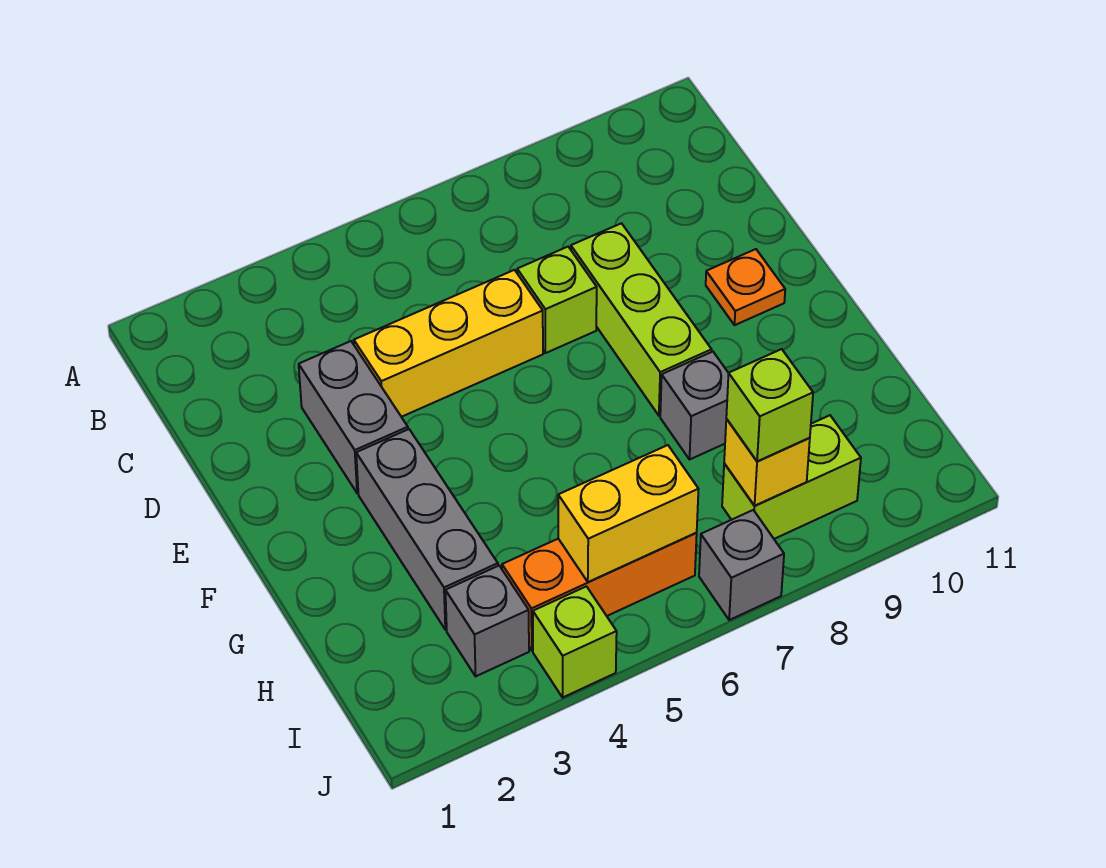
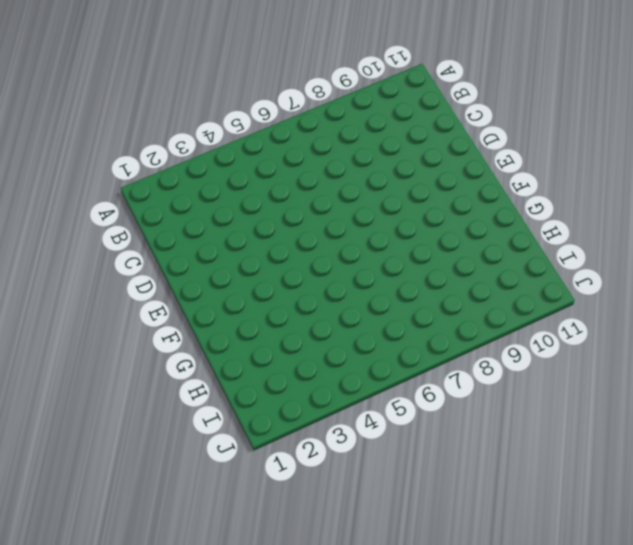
none -> grey 1x2 brick [299,341,408,493]
none -> yellow 1x3 brick [354,270,543,417]
none -> lime 1x1 brick [517,247,597,353]

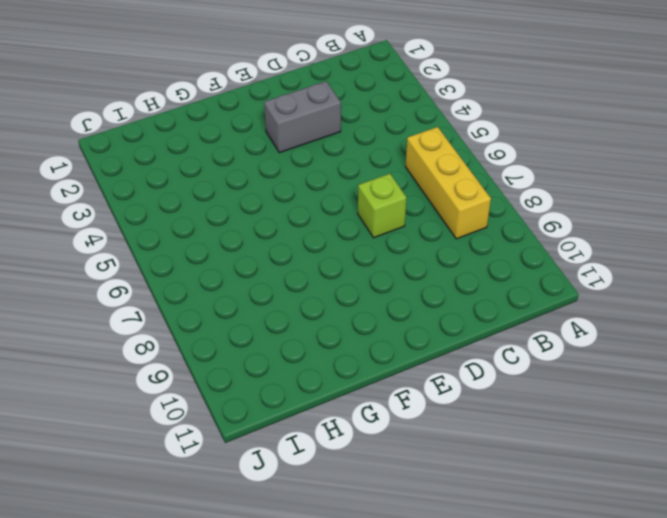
yellow 1x3 brick [406,127,491,239] -> yellow 1x3 brick moved to [354,270,543,417]
none -> lime 1x3 brick [571,223,712,416]
none -> orange 1x1 plate [706,249,785,325]
none -> grey 1x3 brick [356,429,498,630]

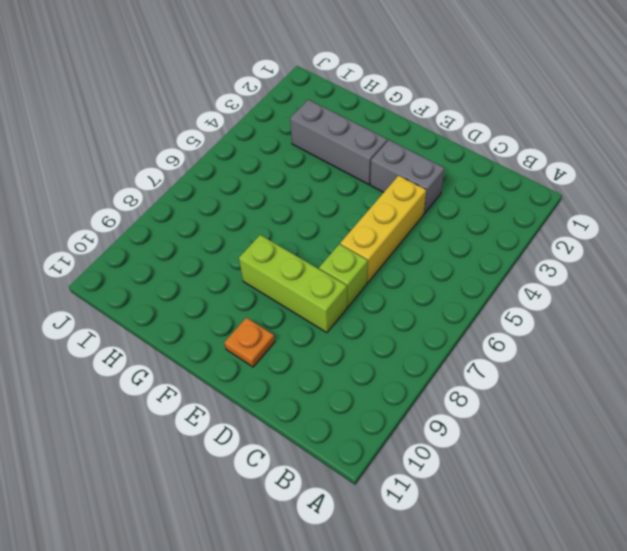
none -> grey 1x1 brick [660,352,729,459]
none -> grey 1x1 brick [445,566,529,676]
none -> orange 1x3 brick [502,533,697,650]

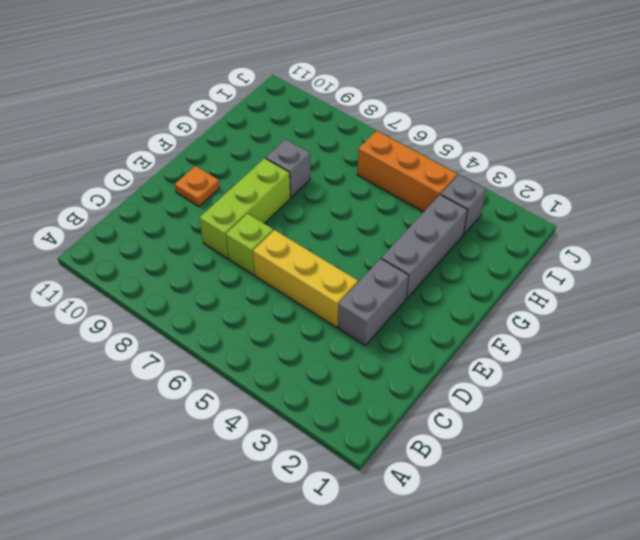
none -> lime 1x2 brick [722,415,861,539]
none -> lime 1x1 brick [533,586,617,697]
none -> grey 1x1 brick [699,510,784,620]

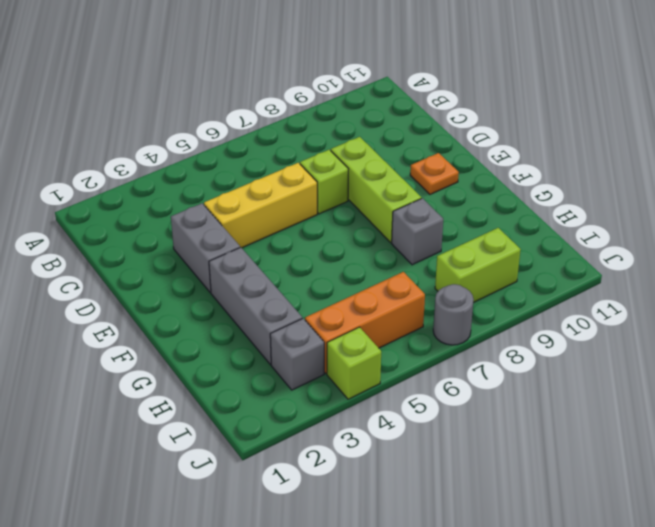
grey 1x1 round brick [433,284,474,345] -> grey 1x1 brick [699,510,784,620]
none -> yellow 1x2 brick [558,445,698,582]
none -> yellow 1x1 brick [724,419,810,506]
none -> lime 1x1 brick [726,349,813,461]

